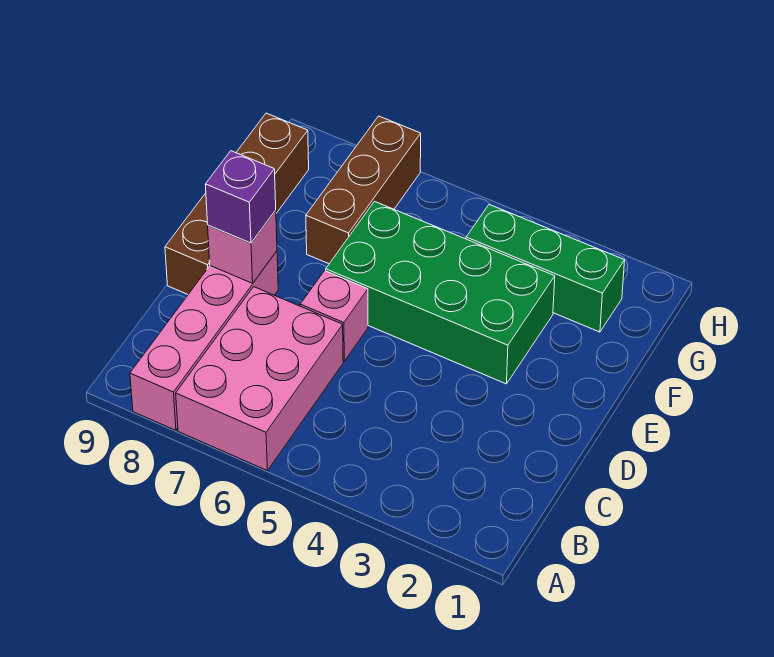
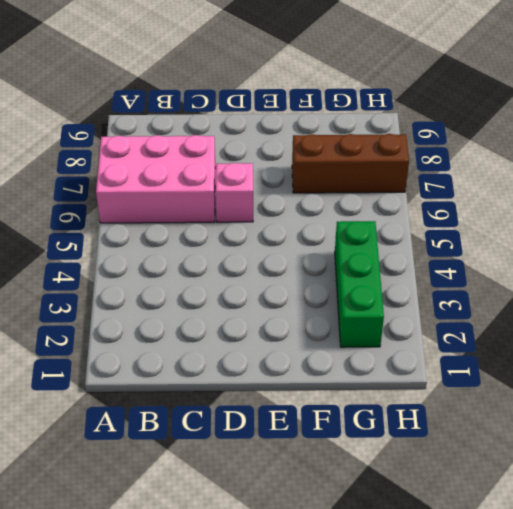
none -> pink 1x4 brick [130,251,278,430]
none -> brown 1x4 brick [165,113,309,294]

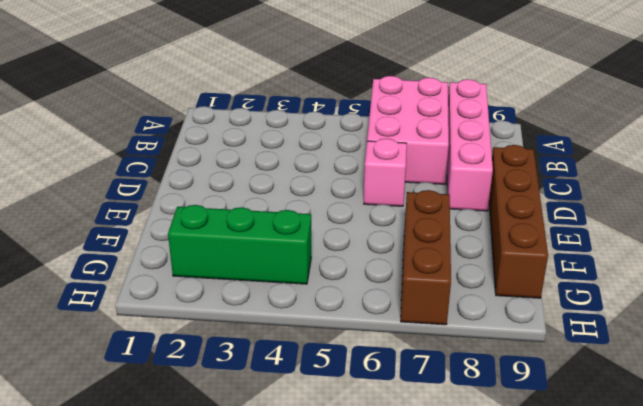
none -> green 2x4 brick [326,201,555,384]
none -> pink 1x1 brick [208,210,277,283]

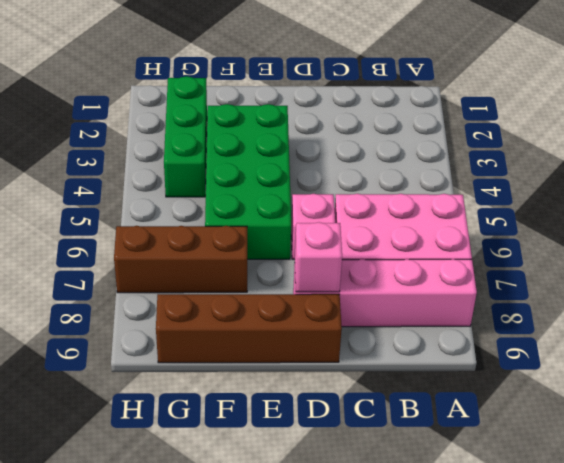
none -> purple 1x1 brick [205,151,276,243]

